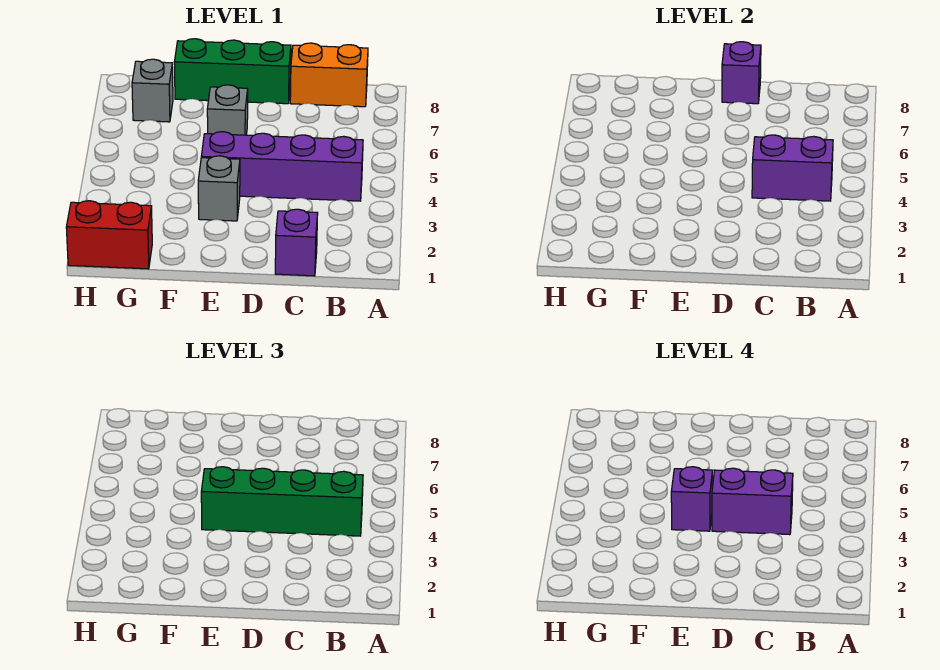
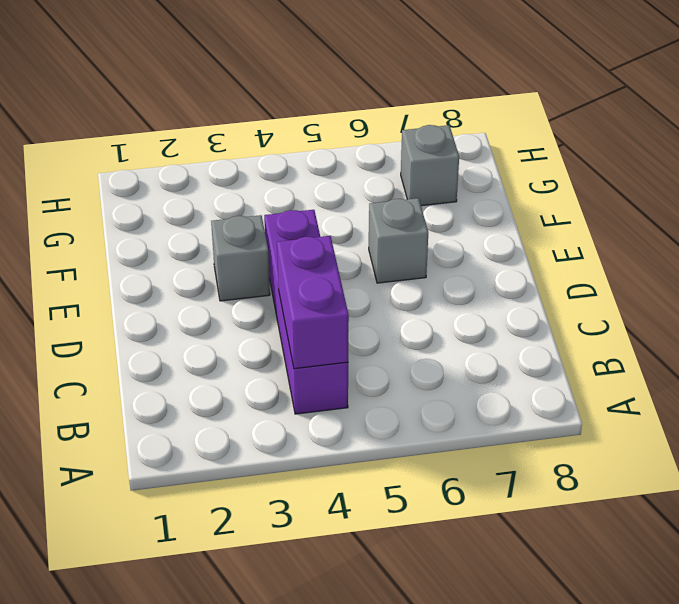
none -> orange 1x2 brick [290,43,368,107]
none -> purple 1x1 brick [275,209,318,276]
none -> green 1x3 brick [174,39,291,104]

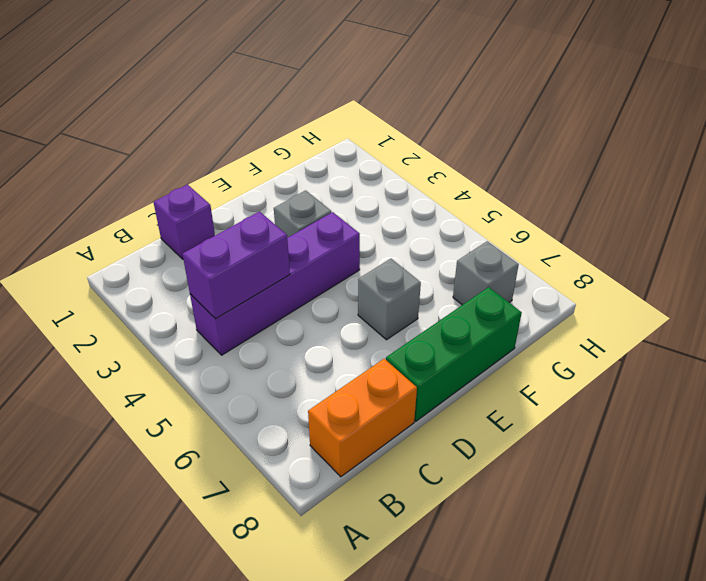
none -> red 1x2 brick [66,201,152,269]
none -> purple 1x1 brick [722,42,761,104]
none -> green 1x4 brick [201,467,363,536]

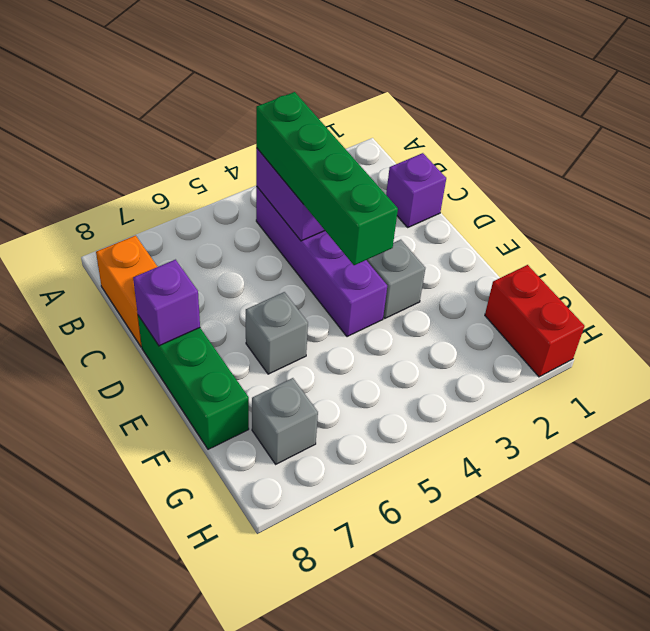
none -> purple 1x2 brick [712,468,793,535]
none -> purple 1x1 brick [671,467,713,531]

